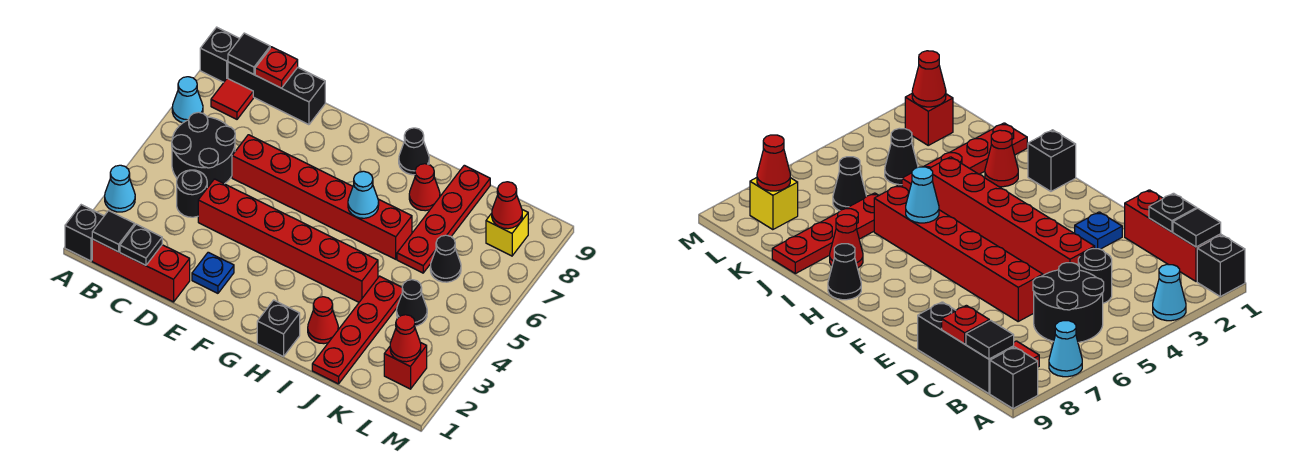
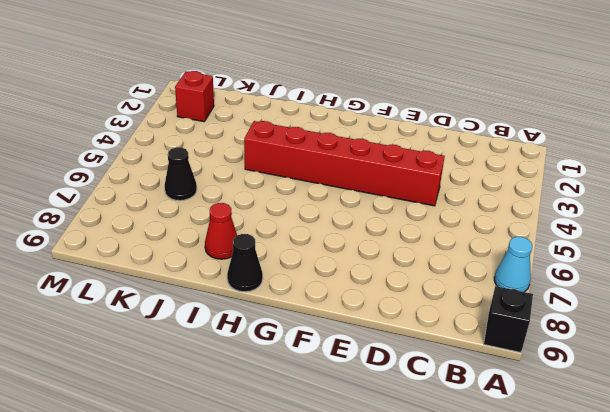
none -> black 1x1 brick [65,205,104,261]
none -> cyan 1x1 cone [105,165,135,212]
none -> red 1x3 brick [92,239,190,302]

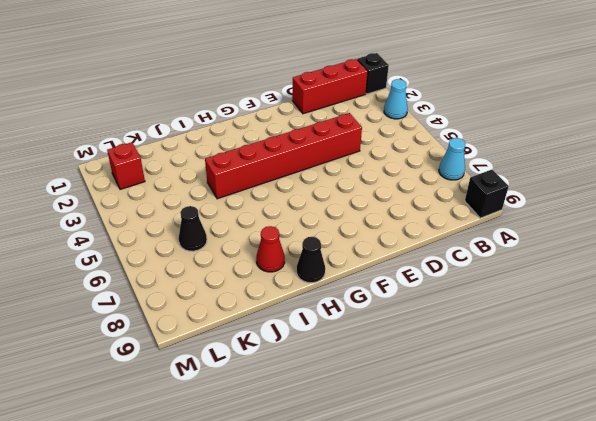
none -> black 2x2 round brick [172,112,235,188]
none -> red 1x1 tile [211,78,253,119]
none -> black 1x3 brick [228,62,325,125]

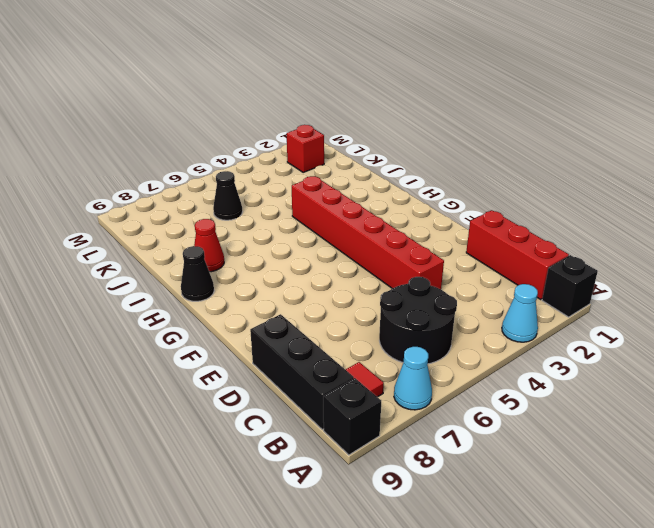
none -> black 1x1 round brick [177,170,207,217]
none -> red 1x6 brick [232,135,412,259]
none -> blue 1x1 plate [192,252,234,293]

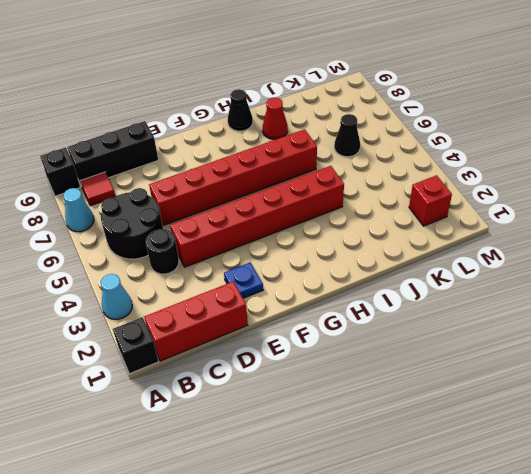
none -> black 1x1 brick [257,300,300,357]
none -> red 1x1 cone [308,297,338,344]
none -> red 1x4 plate [312,276,402,384]

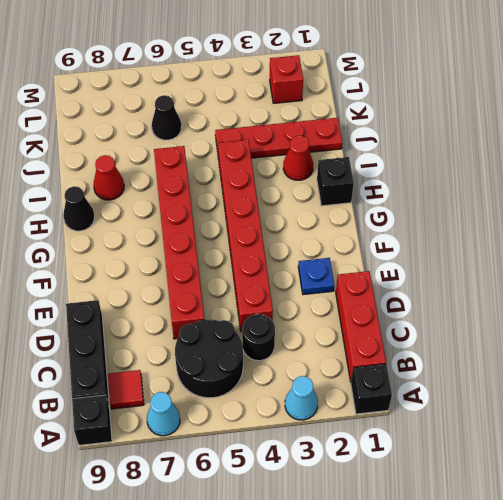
none -> red 1x4 plate [397,165,490,273]
none -> black 1x1 cone [397,280,427,326]
none -> yellow 1x1 brick [486,210,528,256]

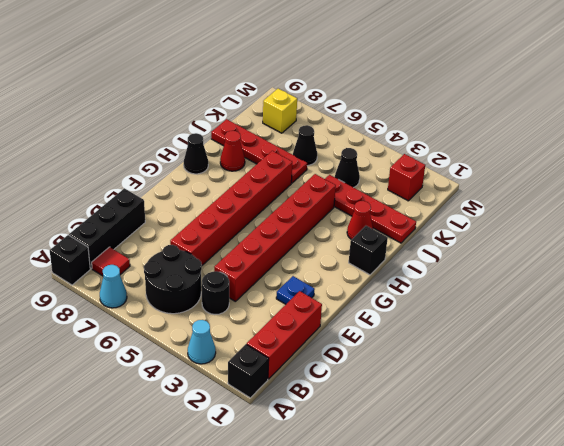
none -> black 1x1 tile [92,211,135,252]
none -> black 1x1 tile [228,33,270,74]
none -> black 1x1 plate [120,224,162,265]

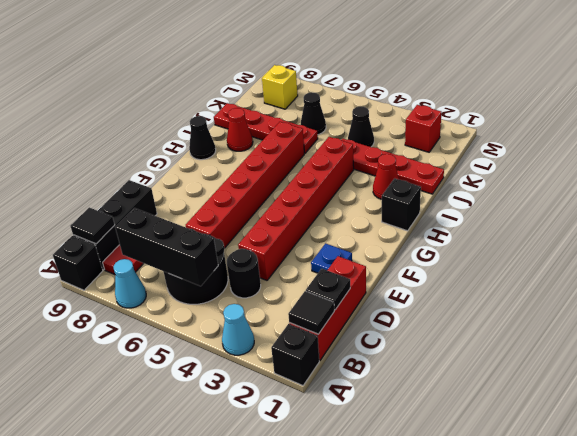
black 1x3 brick [115,208,218,286] -> none
none -> red 1x1 plate [255,47,298,88]
none -> cyan 1x1 cone [348,171,379,218]
none -> red 1x1 cone [390,315,421,362]

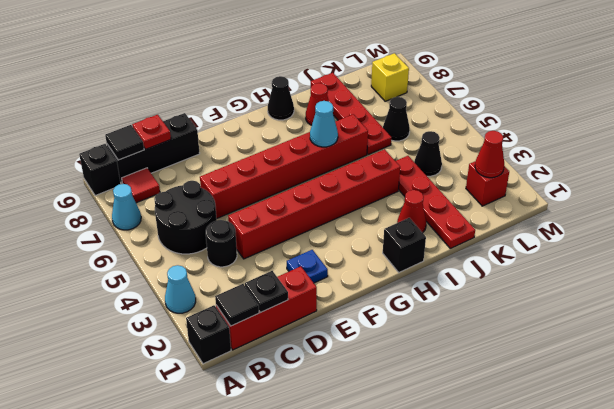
none -> red 1x1 cone [492,182,522,229]

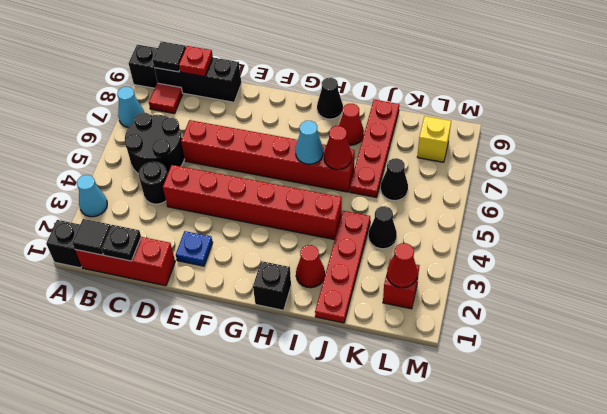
red 1x1 cone [324,126,352,170] -> red 1x1 cone moved to [492,182,522,229]

